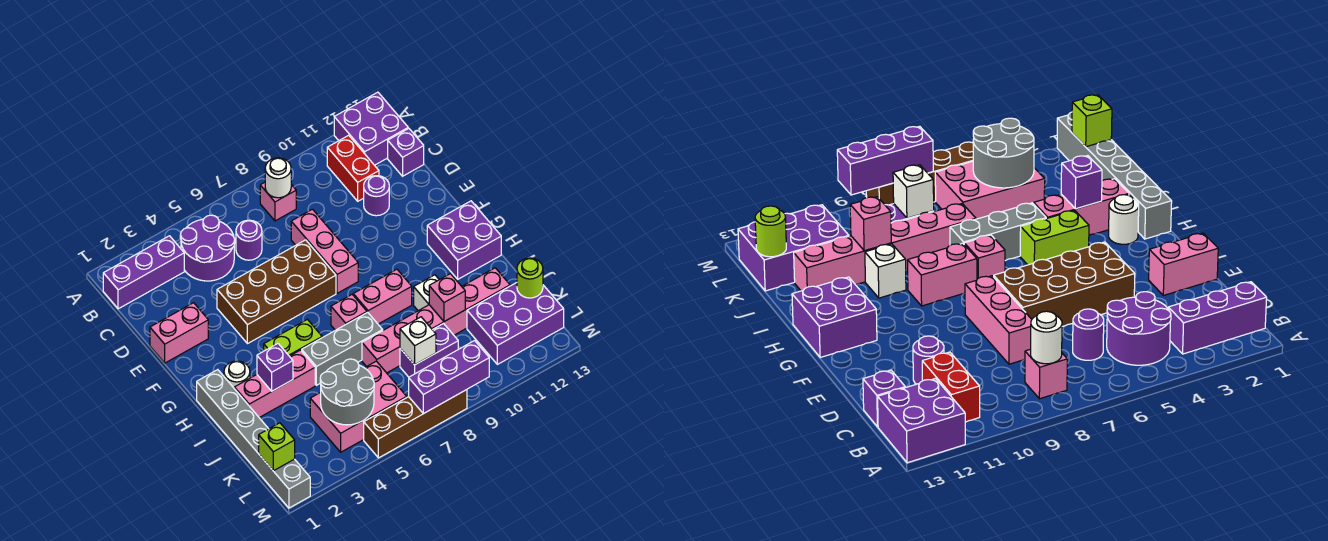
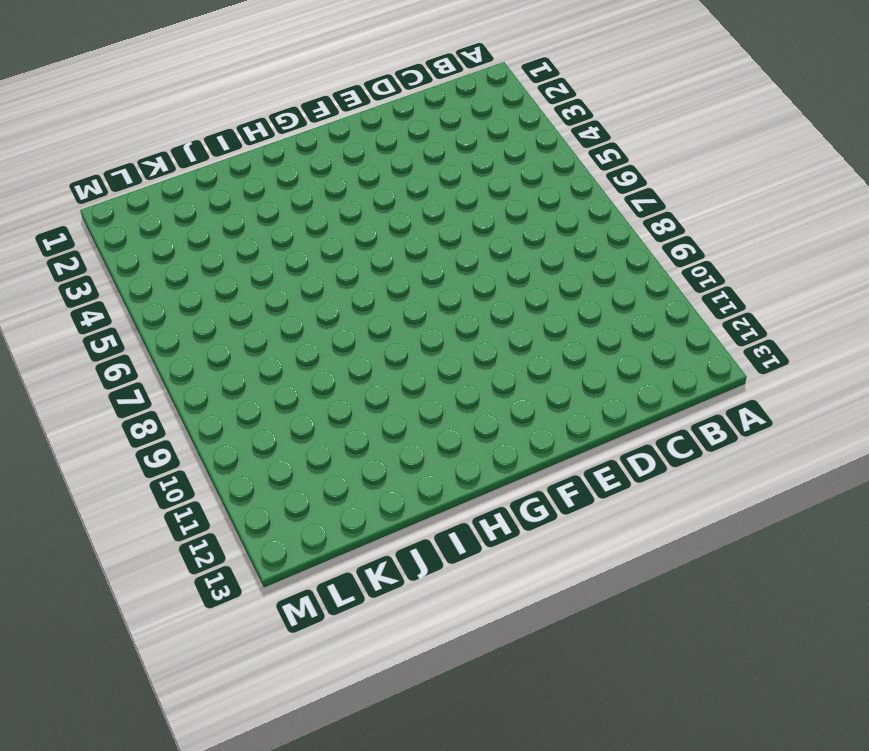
none -> purple 2x2 brick [334,92,408,165]
none -> purple 1x3 brick [103,236,184,309]
none -> purple 2x2 round brick [180,215,235,281]
none -> pink 1x1 brick [260,182,296,221]

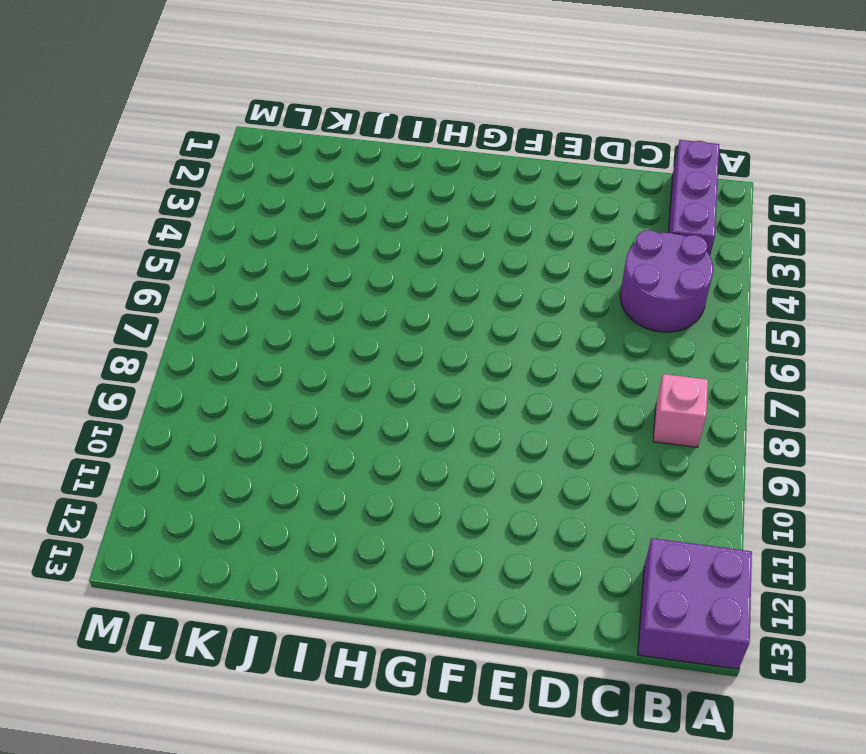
none -> red 1x2 brick [327,135,379,201]
none -> purple 1x1 round brick [236,220,262,260]
none -> purple 1x1 brick [388,128,424,176]
none -> pink 1x3 brick [291,209,358,293]

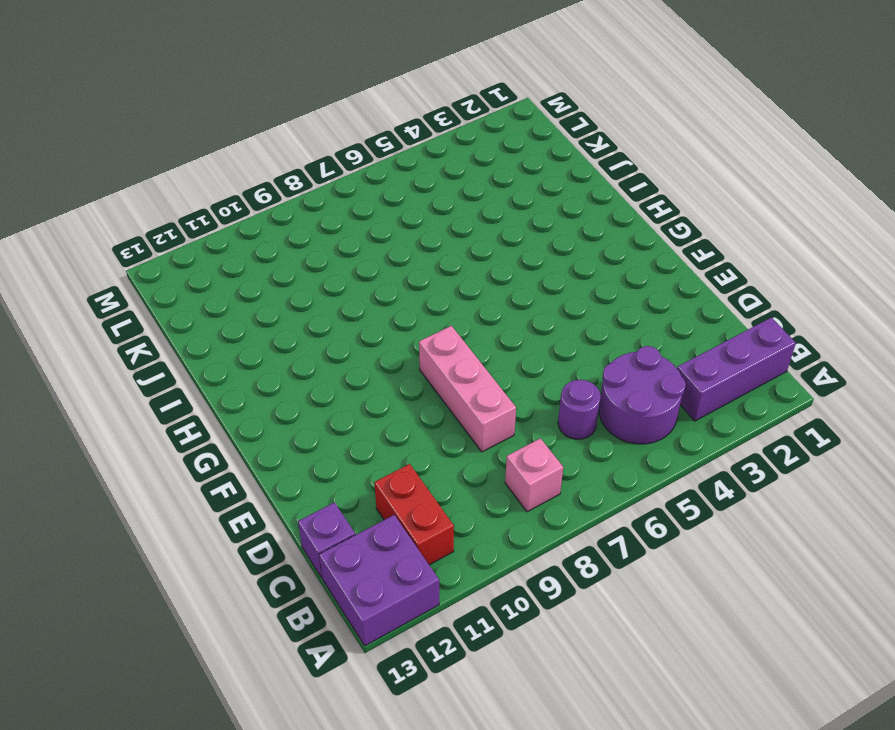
none -> purple 1x1 round brick [364,176,389,216]
none -> pink 1x2 brick [150,303,208,363]
none -> brown 2x4 brick [217,240,336,344]
none -> purple 2x2 brick [427,201,501,279]

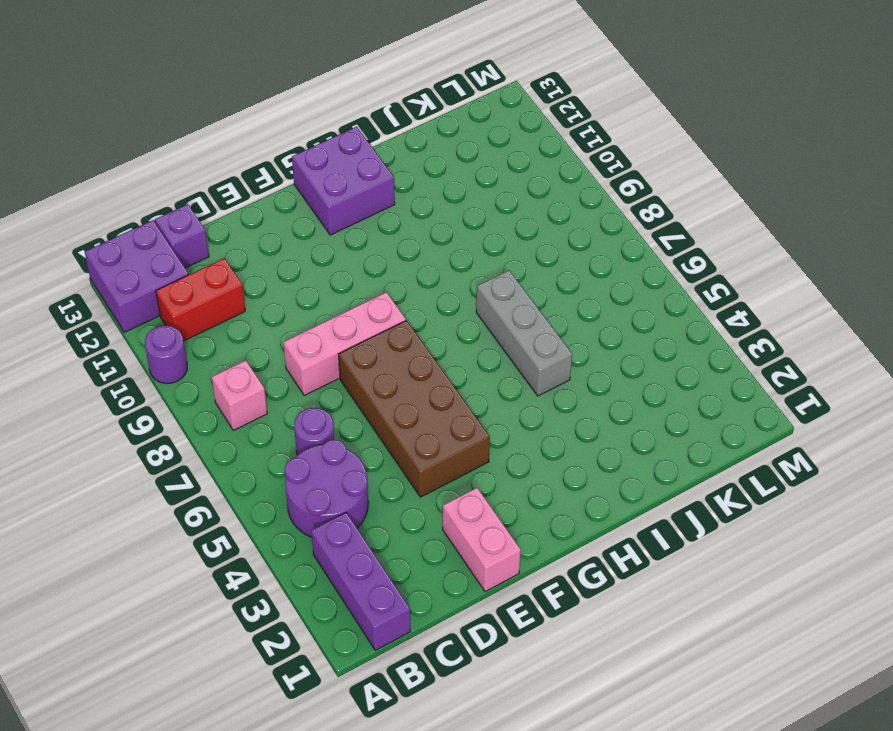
purple 1x1 round brick [145,326,187,384] -> purple 1x1 round brick moved to [364,176,389,216]
none -> grey 1x6 brick [197,370,310,508]
none -> white 1x1 round brick [224,361,250,388]
none -> lime 1x2 brick [264,319,322,356]
none -> pink 1x1 brick [331,295,367,330]

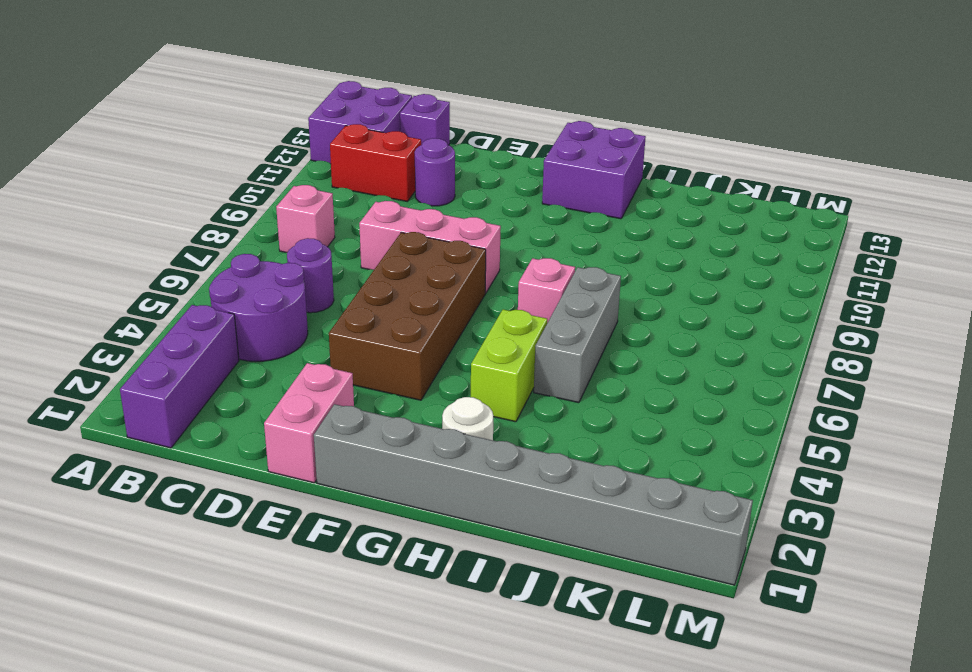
grey 1x8 brick [314,404,753,585] -> grey 1x6 brick [197,370,310,508]
none -> pink 1x2 brick [353,269,412,324]
none -> pink 1x3 brick [234,350,315,418]
none -> white 1x1 brick [414,275,439,311]
none -> pink 1x6 brick [362,268,510,373]

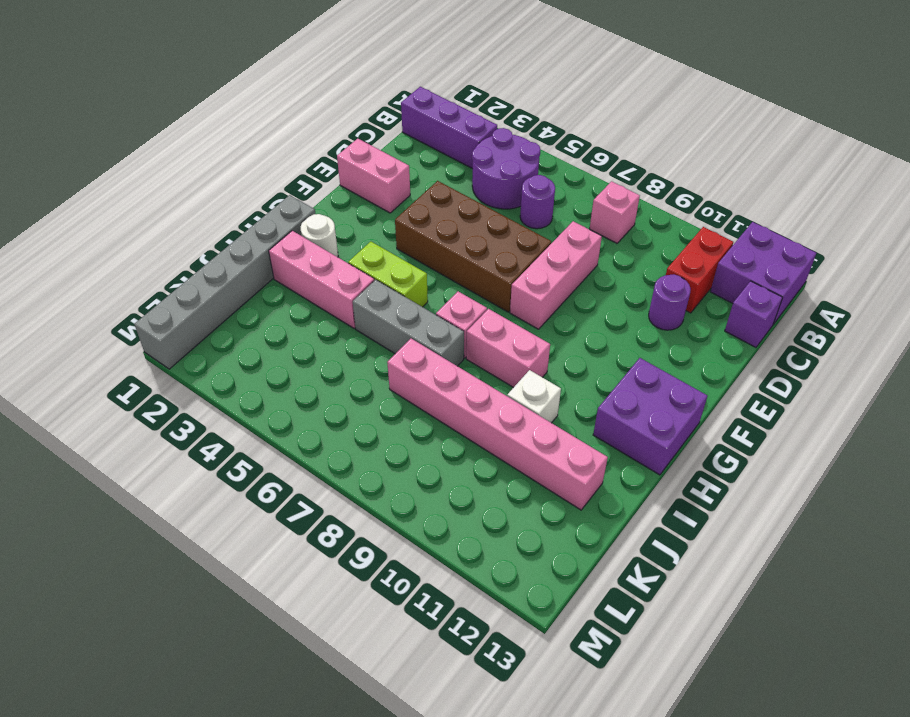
none -> pink 2x3 brick [310,361,407,452]
none -> purple 1x2 brick [400,324,458,377]
none -> purple 2x3 brick [467,283,564,364]
none -> brown 1x4 brick [364,390,467,458]

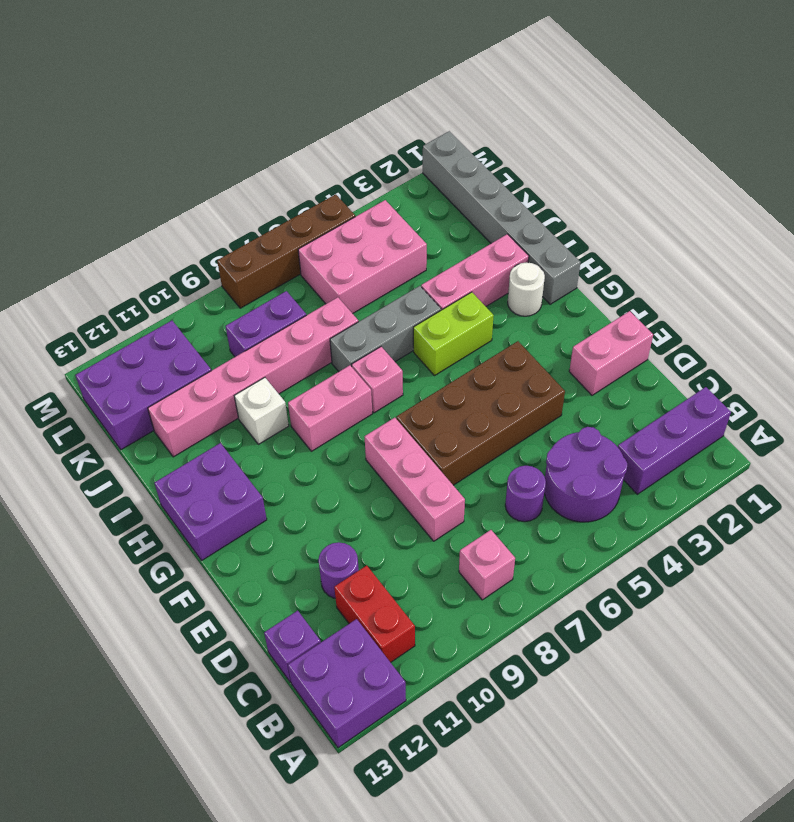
none -> white 1x1 round brick [265,158,291,198]
none -> purple 1x1 brick [257,344,293,391]
none -> pink 1x1 brick [429,274,465,321]
none -> grey 2x2 round brick [320,359,374,425]

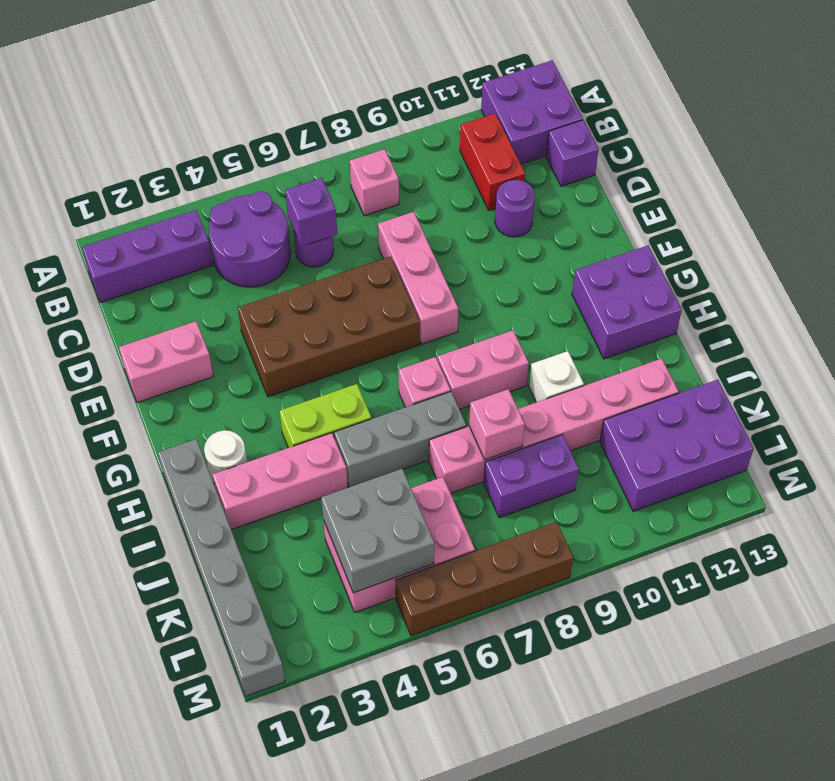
purple 1x1 brick [285,178,337,247] -> purple 1x1 brick moved to [257,344,293,391]
pink 1x1 brick [469,389,525,460] -> pink 1x1 brick moved to [429,274,465,321]
grey 2x2 brick [321,469,434,593] -> grey 2x2 round brick [320,359,374,425]
none -> white 1x1 round brick [265,158,291,198]
none -> white 1x1 brick [400,317,436,365]
none -> lime 1x1 round brick [517,258,543,298]
none -> lime 1x1 brick [259,423,295,471]

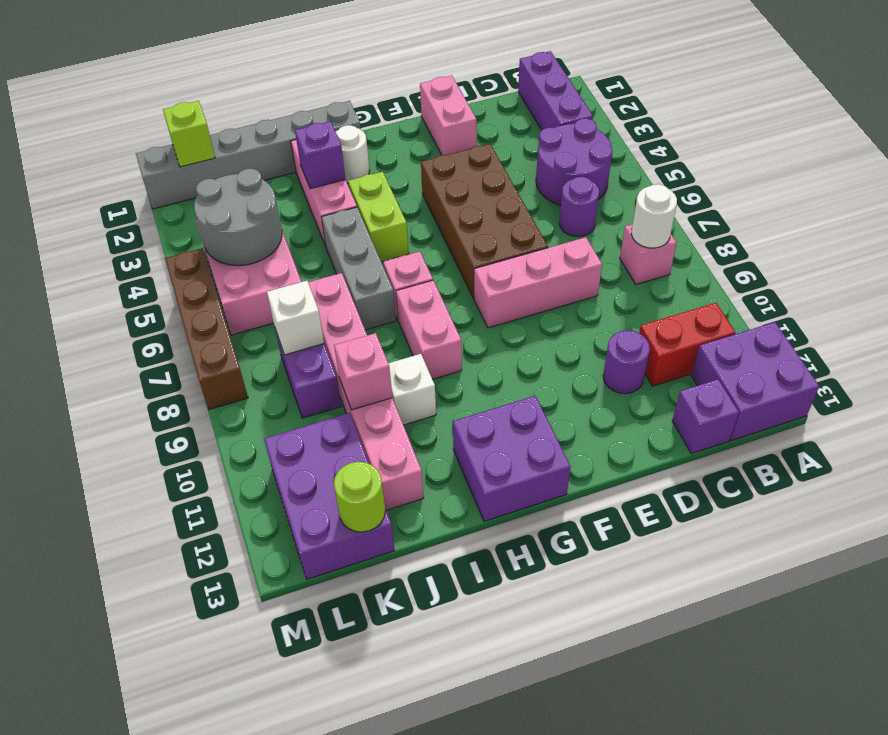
none -> purple 1x3 brick [409,341,489,414]

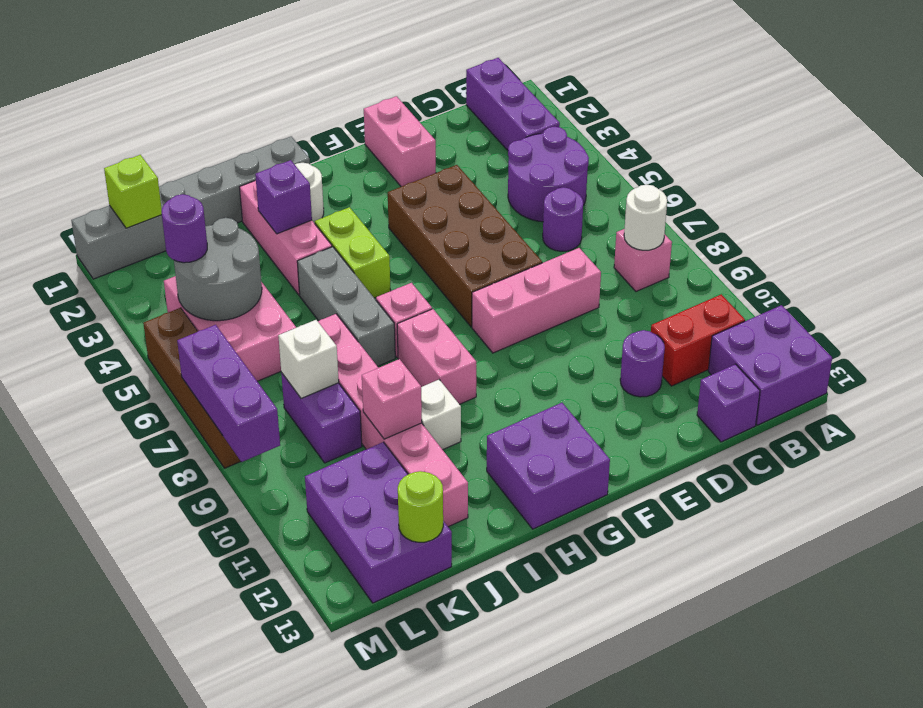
purple 1x1 round brick [162,194,207,263] -> none

